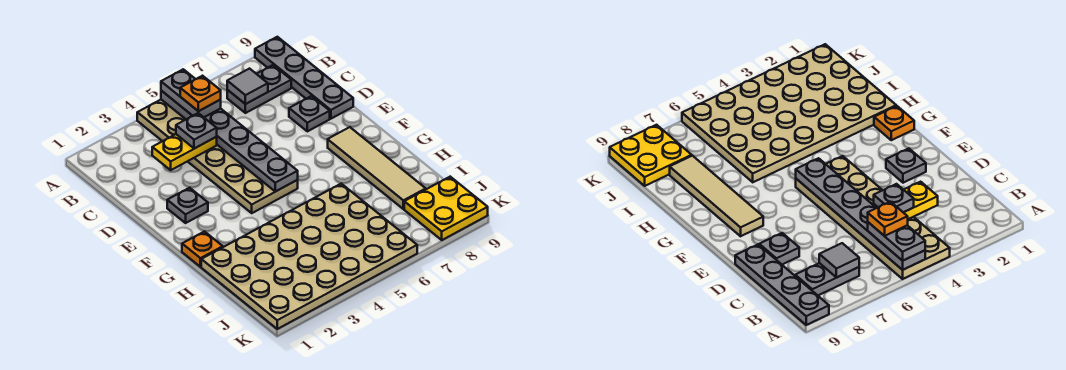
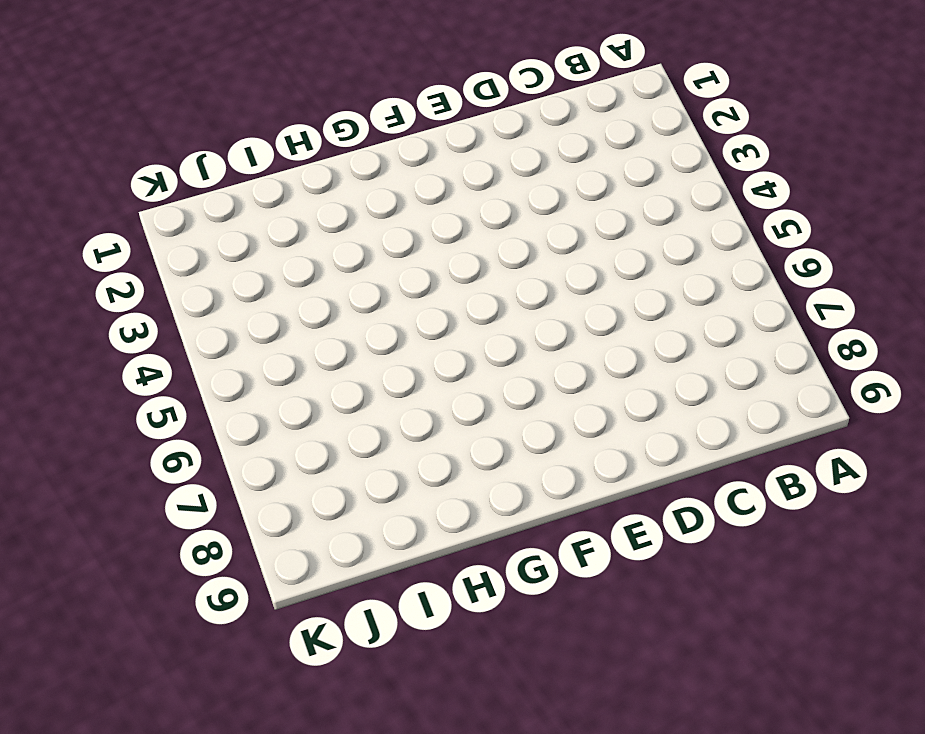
none -> tan 2x6 plate [137,100,298,213]
none -> grey 1x4 plate [255,37,353,119]
none -> grey 1x2 plate [227,65,291,113]

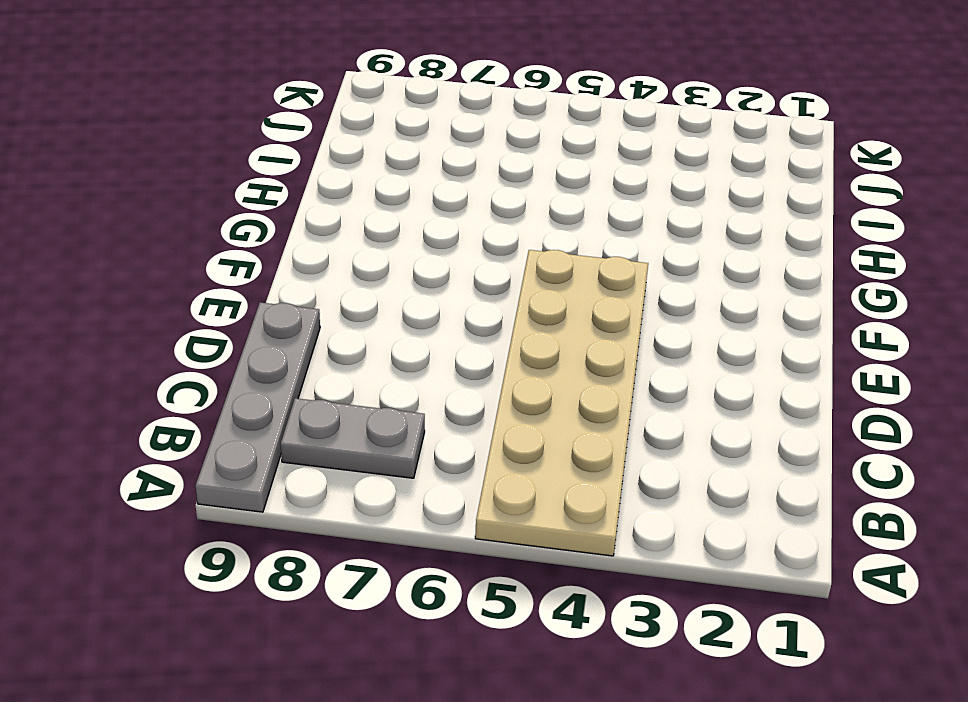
none -> grey 1x1 plate [289,96,330,131]
none -> grey 1x1 plate [167,188,208,223]
none -> tan 1x4 tile [328,127,426,209]

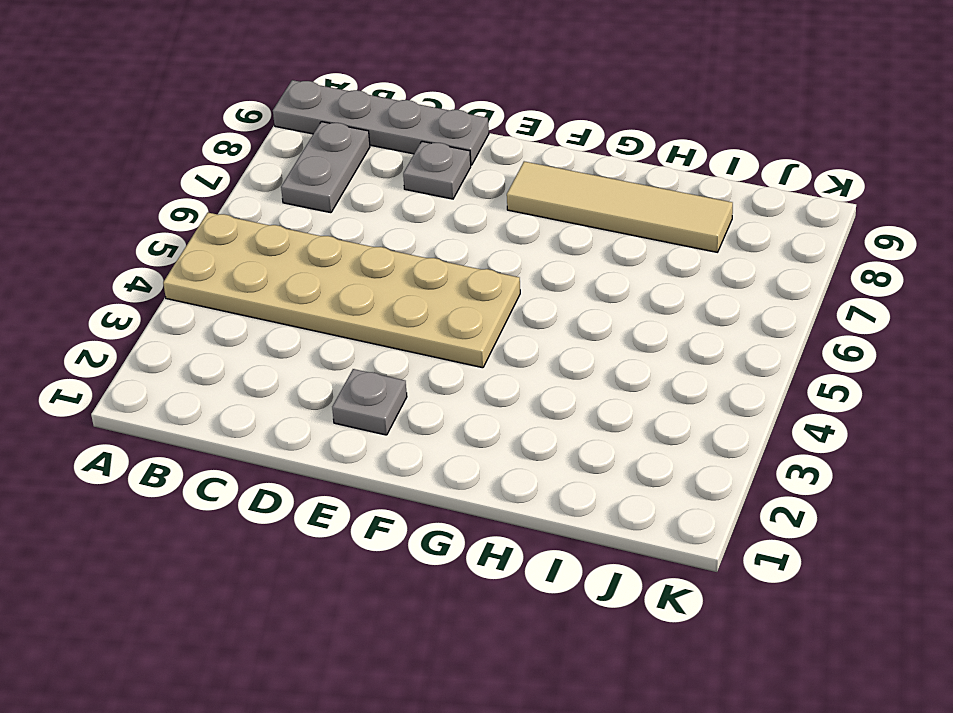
none -> orange 1x1 plate [182,232,223,267]
none -> tan 4x6 plate [201,184,417,329]
none -> yellow 2x2 plate [404,177,488,240]

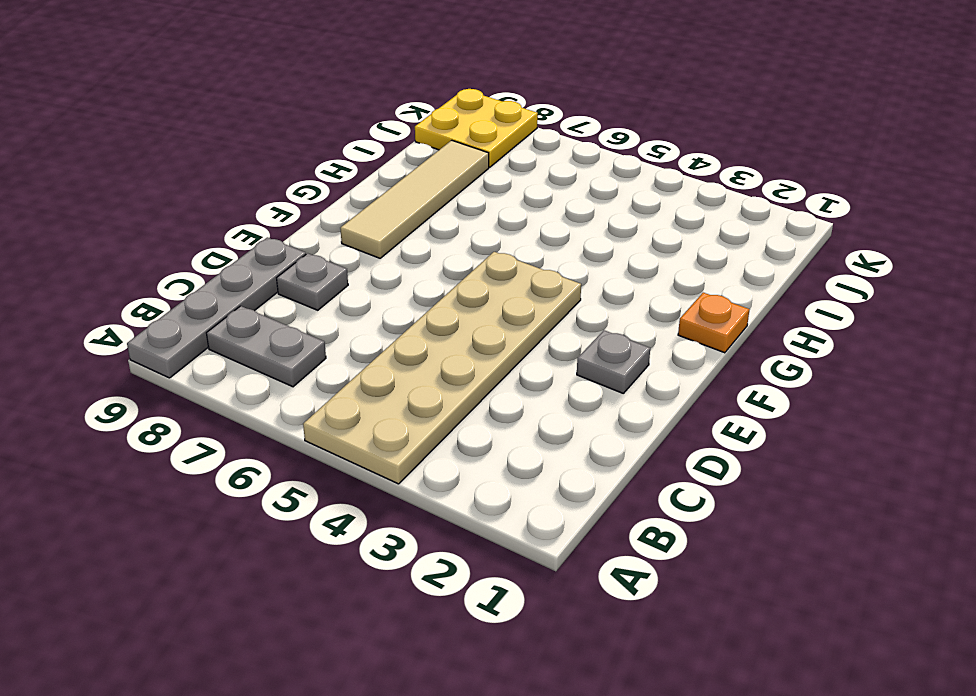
none -> tan 4x6 plate [201,184,417,329]
none -> grey 1x6 plate [161,91,298,192]
none -> grey 1x1 tile [227,69,268,104]

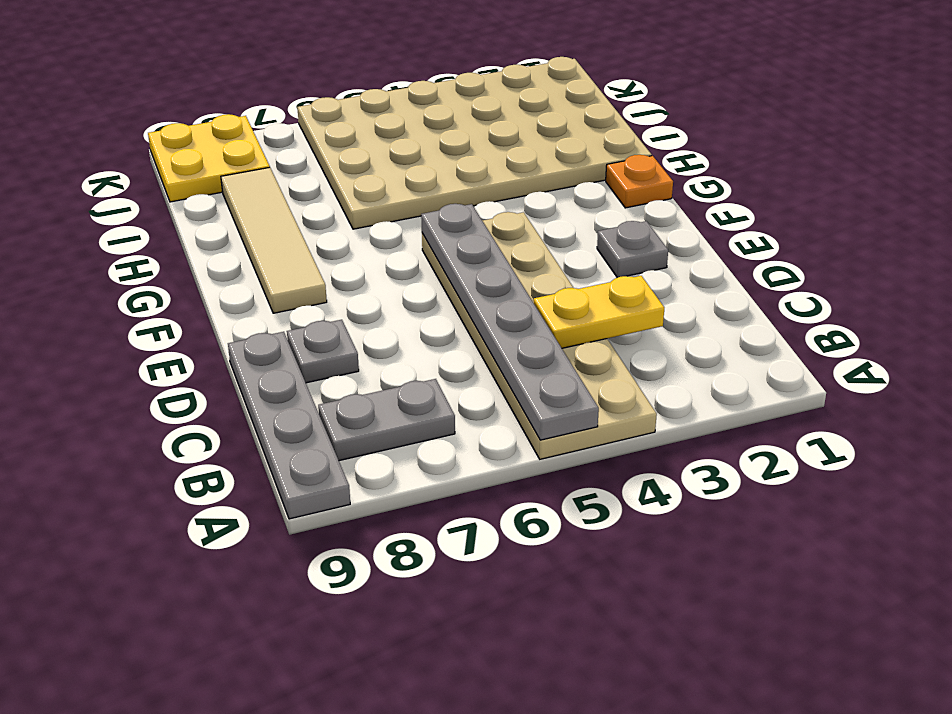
none -> grey 1x1 tile [227,69,268,104]
none -> grey 1x2 plate [161,69,221,117]
none -> grey 1x1 plate [176,113,217,149]

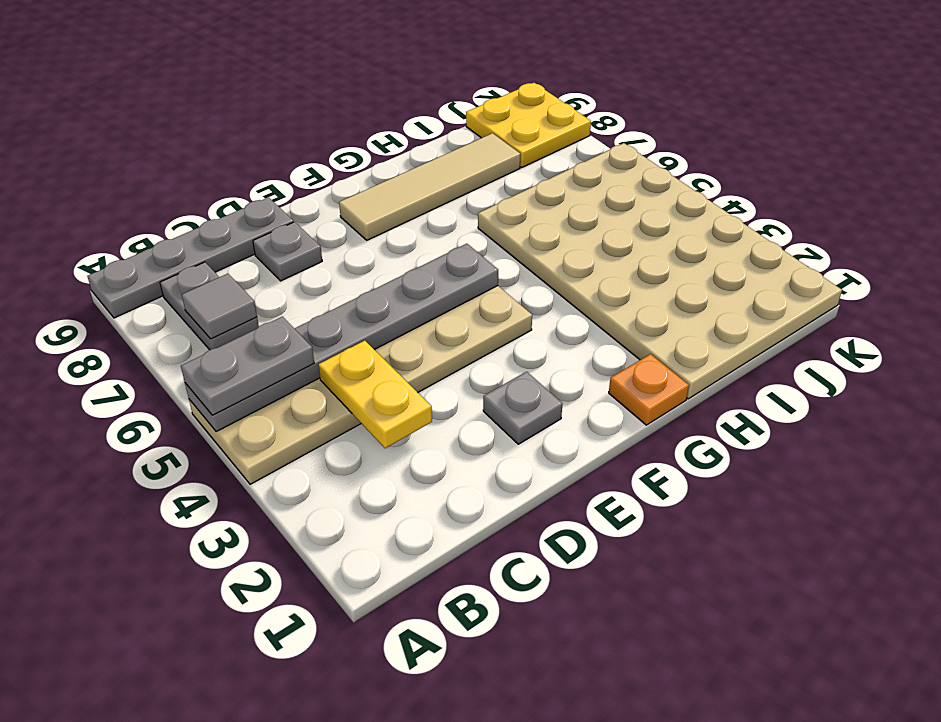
none -> grey 1x1 plate [176,113,217,149]
none -> orange 1x1 plate [180,76,221,111]

